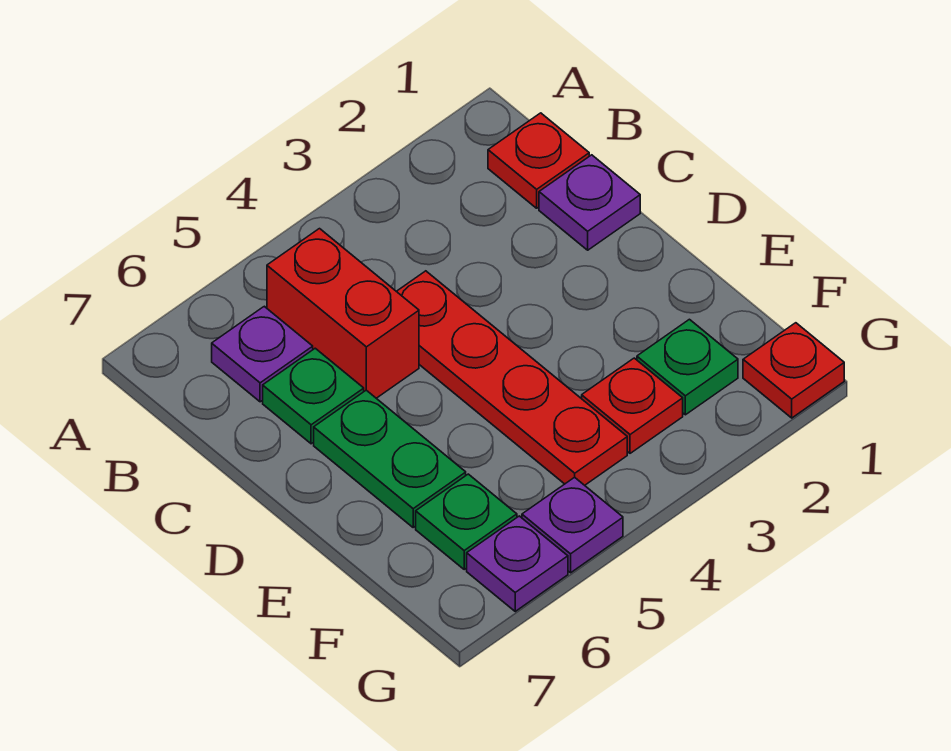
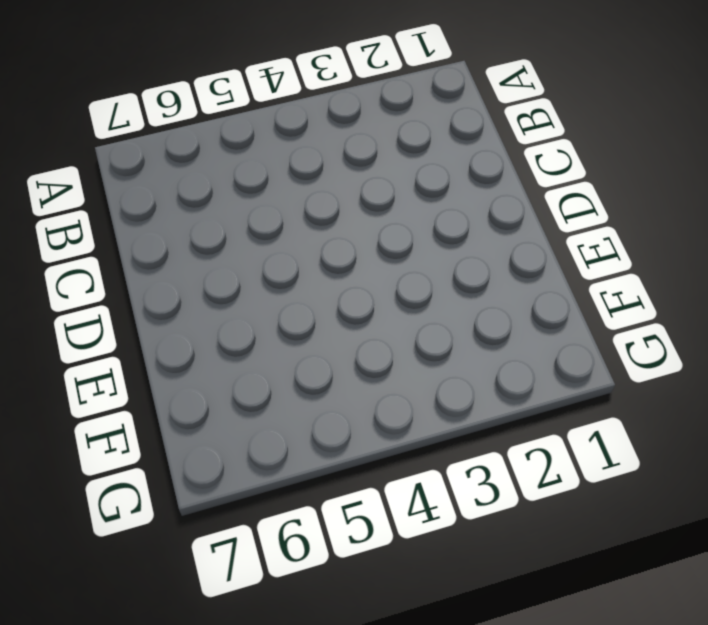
none -> red 1x1 plate [488,113,589,208]
none -> red 1x2 brick [267,229,419,398]
none -> purple 1x1 plate [212,306,313,402]

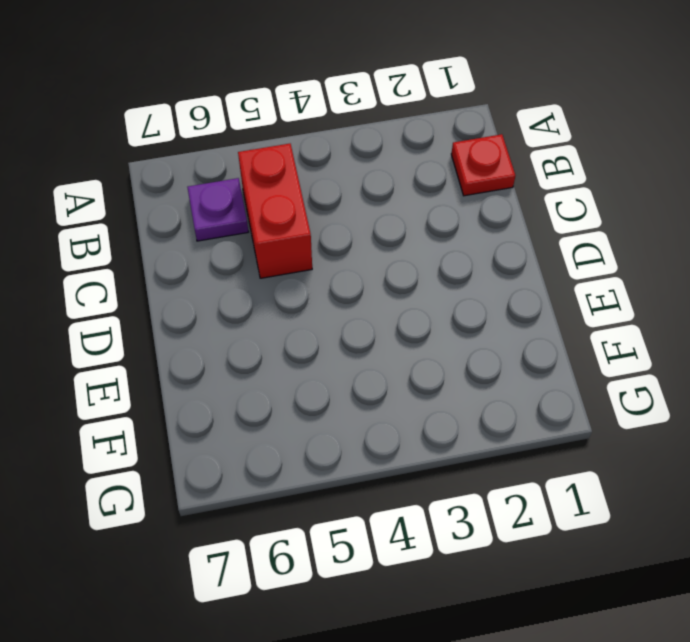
none -> purple 1x1 plate [539,155,640,250]
none -> red 1x4 plate [396,271,627,485]
none -> green 1x1 plate [263,348,364,444]

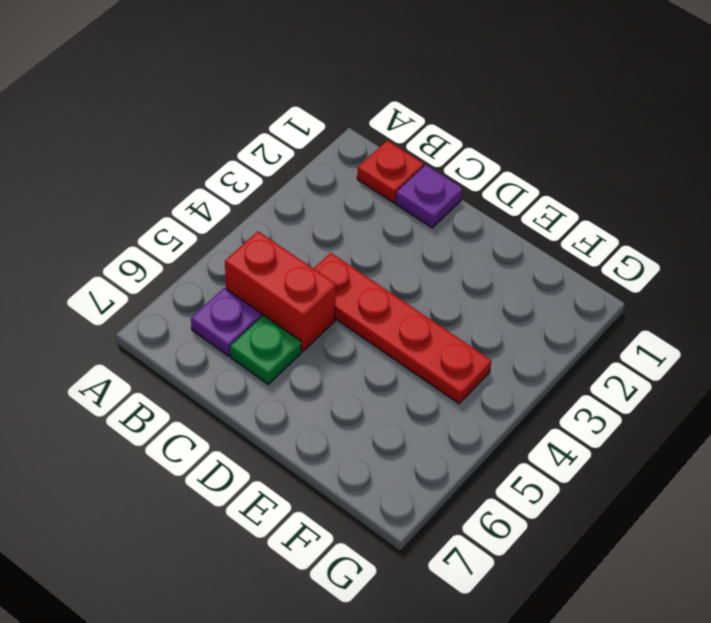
none -> green 1x2 plate [314,390,466,527]
none -> green 1x1 plate [637,319,738,415]
none -> red 1x1 plate [582,358,683,453]

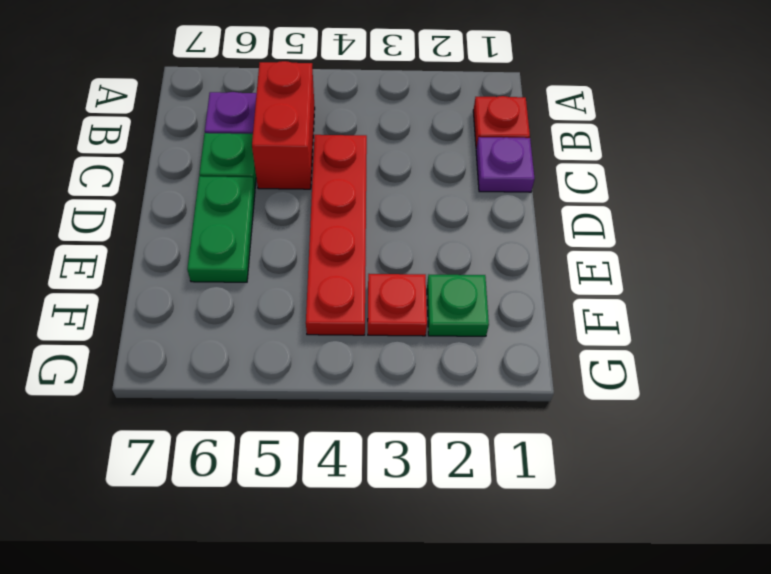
none -> green 1x1 plate [416,474,517,569]
none -> red 1x1 plate [743,323,844,418]
none -> purple 1x1 plate [522,477,623,573]

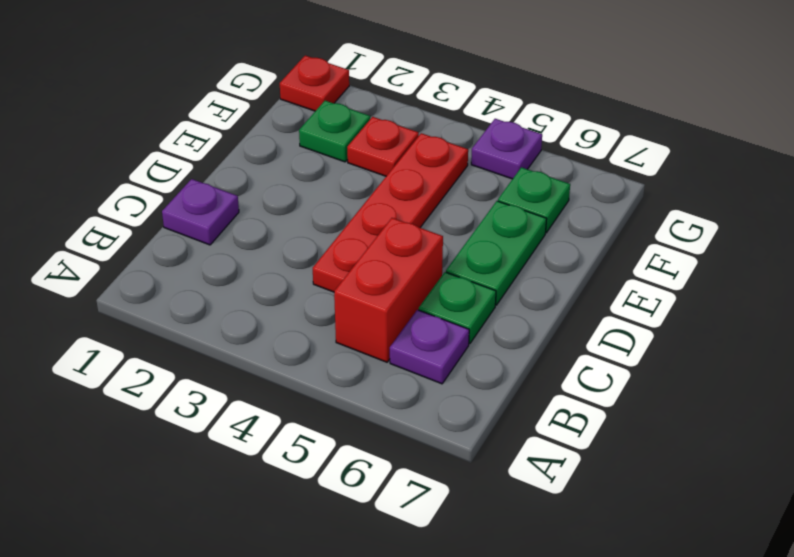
none -> red 1x1 plate [488,113,589,208]
none -> purple 1x1 plate [467,516,568,611]

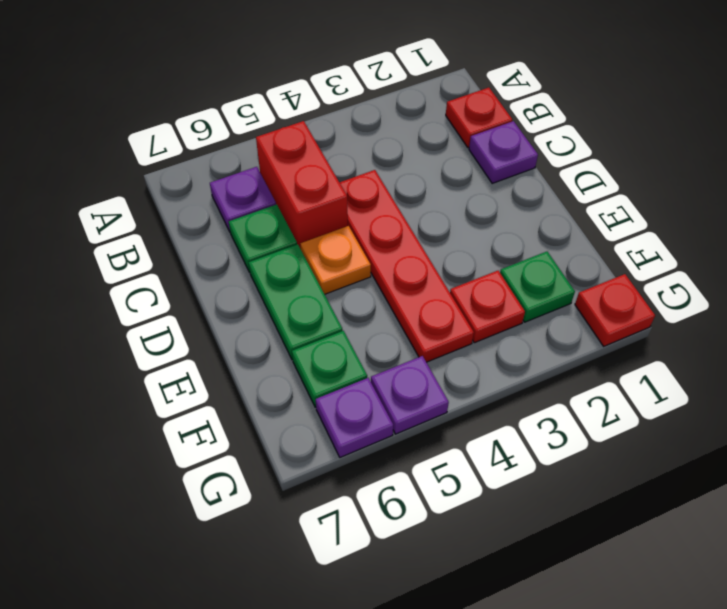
orange 1x1 plate [301,226,371,294] -> none

